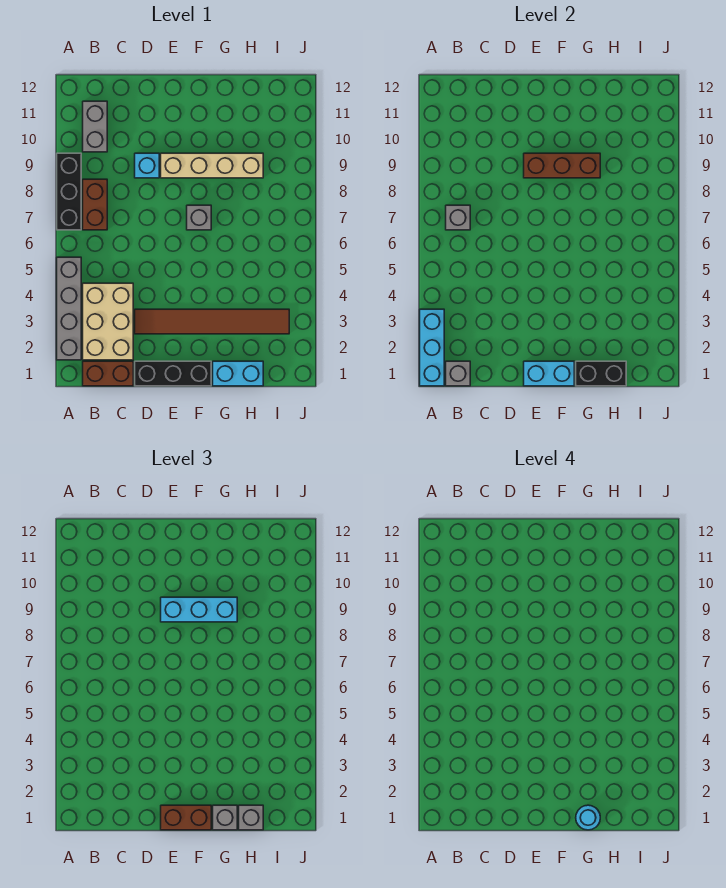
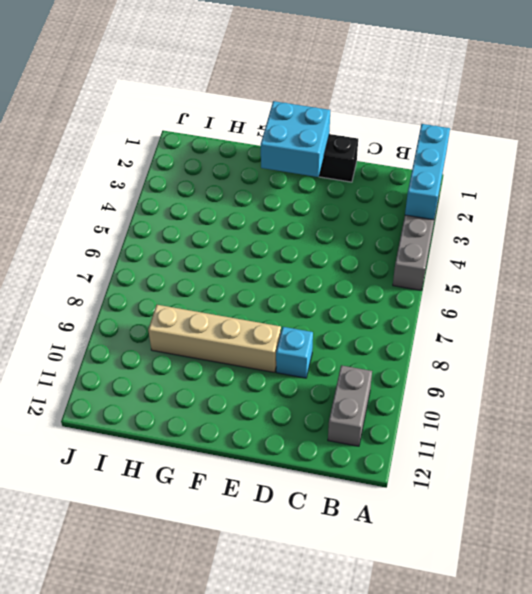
cyan 2x2 brick [261,101,330,177] -> cyan 1x2 brick [524,361,574,386]
none -> black 1x3 brick [57,153,81,230]
none -> brown 1x2 brick [83,361,133,386]
none -> tan 2x3 brick [83,283,133,360]

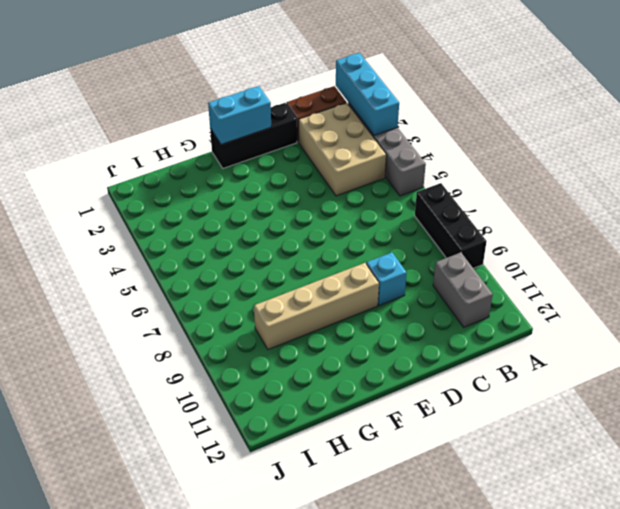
none -> brown 1x2 brick [83,179,107,230]
none -> brown 1x6 tile [135,309,289,334]
none -> grey 1x1 brick [187,205,211,230]

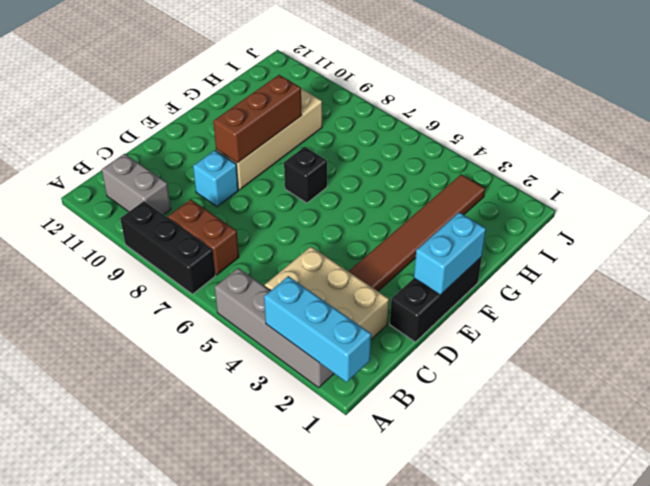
black 1x1 brick [284,147,327,203] -> grey 1x1 brick [187,205,211,230]
none -> brown 1x2 brick [83,361,133,386]
none -> cyan 1x2 brick [213,361,263,386]
none -> grey 1x1 brick [446,361,470,386]

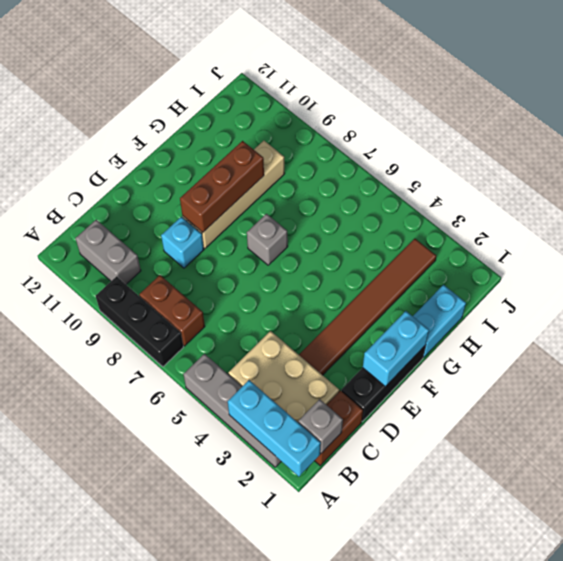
none -> grey 1x1 brick [446,205,470,230]
none -> black 1x2 brick [576,361,626,386]
none -> brown 1x2 brick [161,805,211,830]

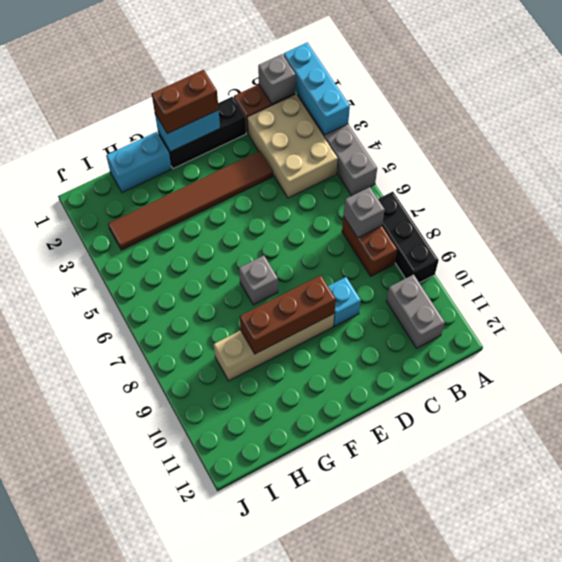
none -> black 1x2 brick [576,361,626,386]
none -> cyan 1x3 brick [161,597,237,622]
none -> grey 1x1 brick [213,805,237,830]

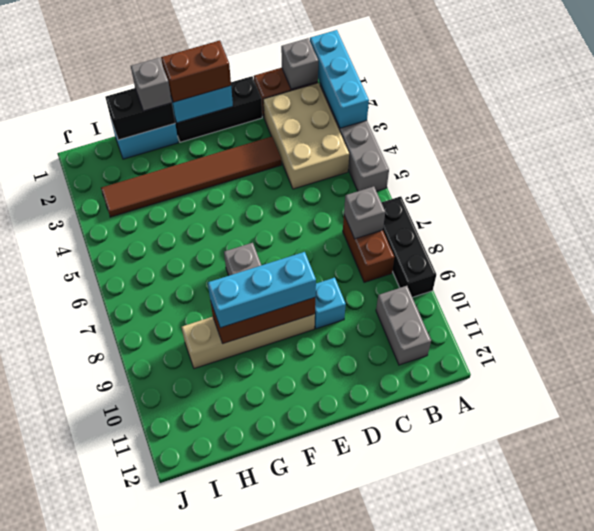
none -> grey 1x1 brick [239,805,263,830]
none -> cyan 1x1 round brick [576,805,600,830]

